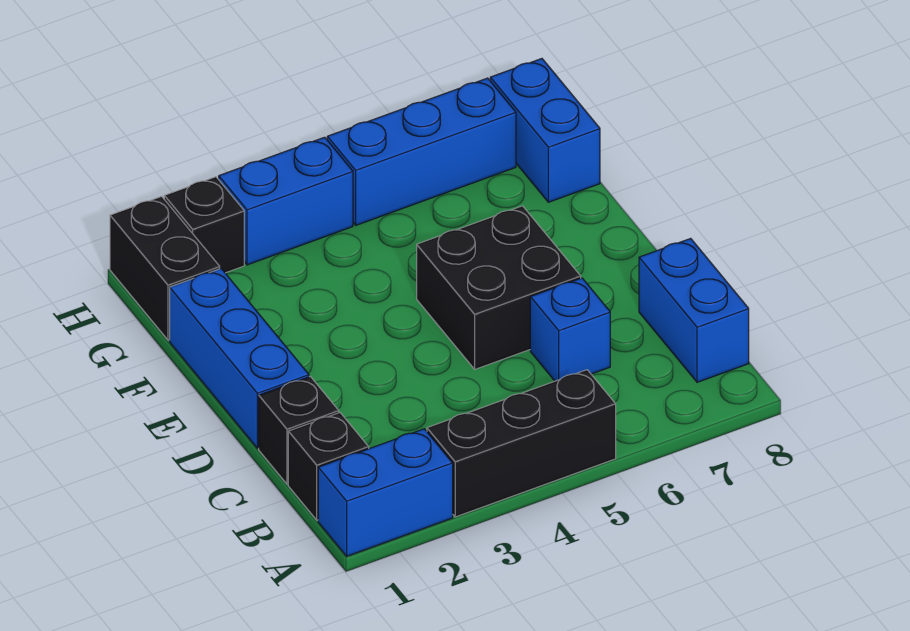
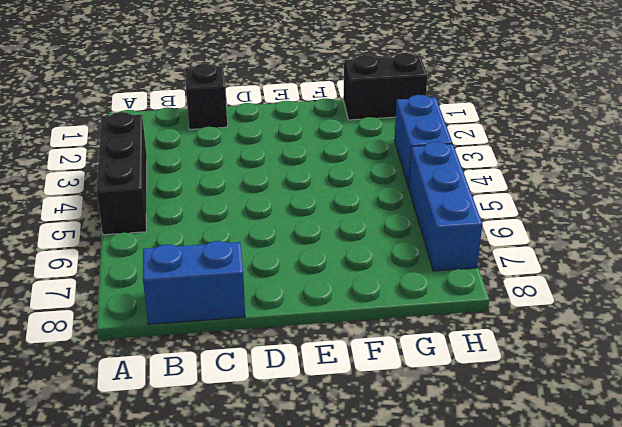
none -> blue 1x2 brick [318,429,453,556]
none -> black 1x1 brick [288,413,369,520]
none -> blue 1x1 brick [530,278,610,381]

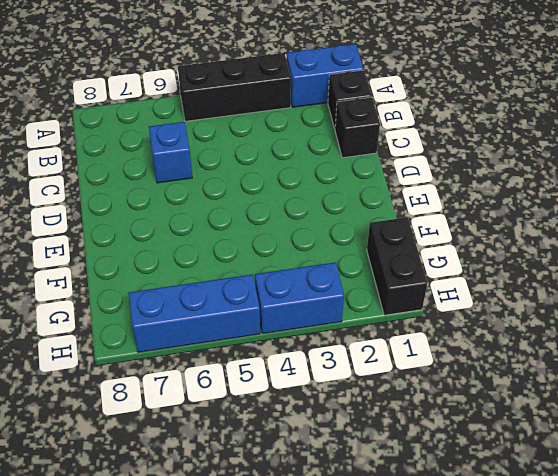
none -> blue 1x2 brick [639,238,749,382]
none -> blue 1x3 brick [170,269,309,448]
none -> black 2x2 brick [417,206,581,369]

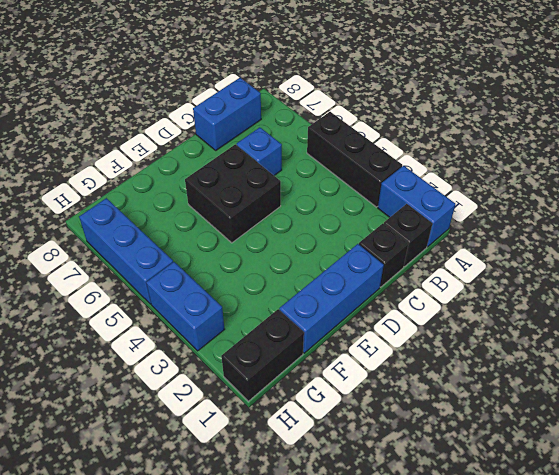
none -> blue 1x2 brick [490,59,600,202]
none -> black 1x1 brick [164,177,244,273]

